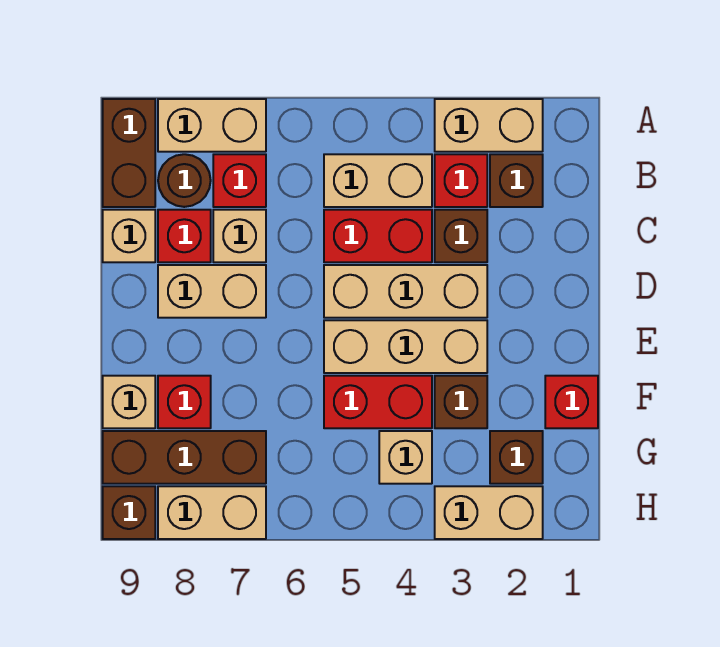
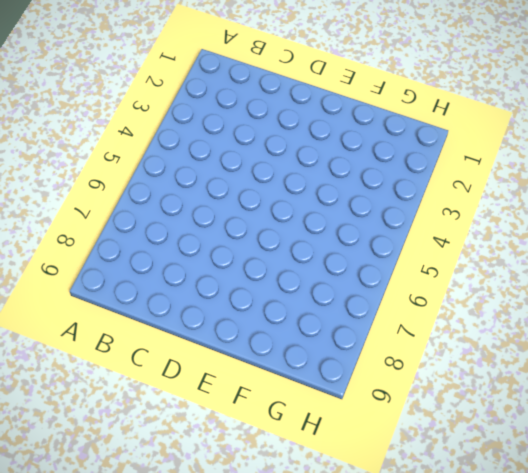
none -> tan 1x2 brick [435,99,543,152]
none -> tan 1x2 brick [158,99,266,152]
none -> brown 1x2 brick [103,99,155,207]

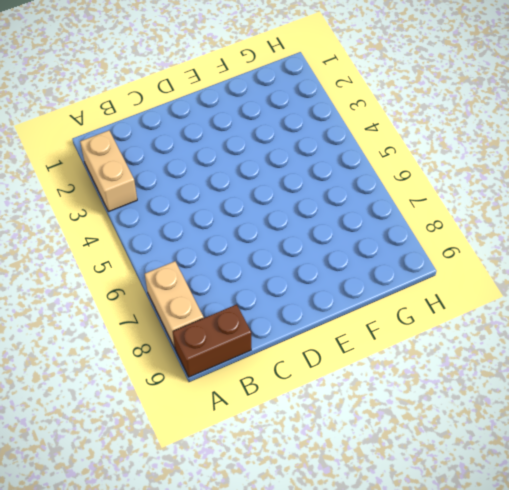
none -> brown 1x1 brick [490,154,543,207]
none -> red 1x1 brick [435,154,487,207]
none -> tan 1x2 brick [324,154,432,207]

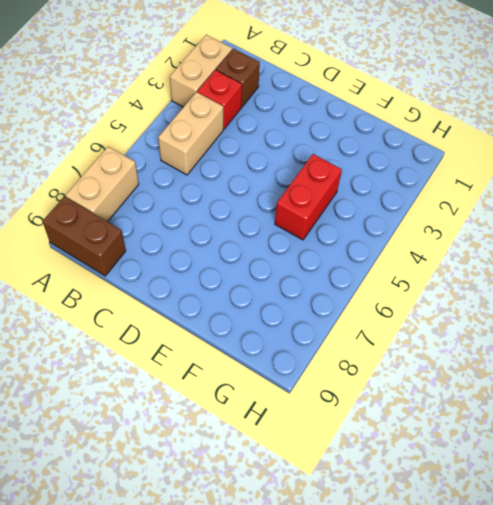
none -> red 1x1 brick [213,154,266,207]
none -> brown 1x1 round brick [158,154,211,207]
none -> brown 1x1 brick [435,210,487,262]

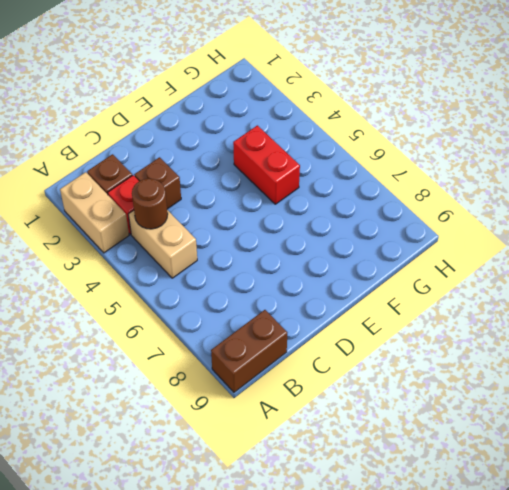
brown 1x1 round brick [132,179,168,229] -> brown 1x1 round brick moved to [158,154,211,207]
none -> tan 1x2 brick [158,99,266,152]
none -> red 1x1 brick [213,154,266,207]
none -> red 1x2 brick [324,210,432,262]

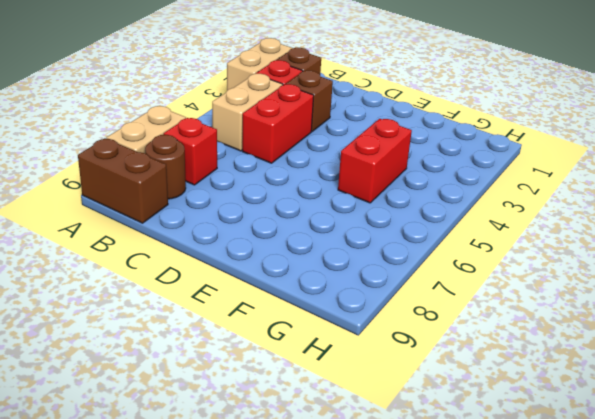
none -> tan 1x1 brick [213,210,266,262]
none -> red 1x1 brick [158,210,211,262]
none -> tan 1x1 brick [103,210,155,262]

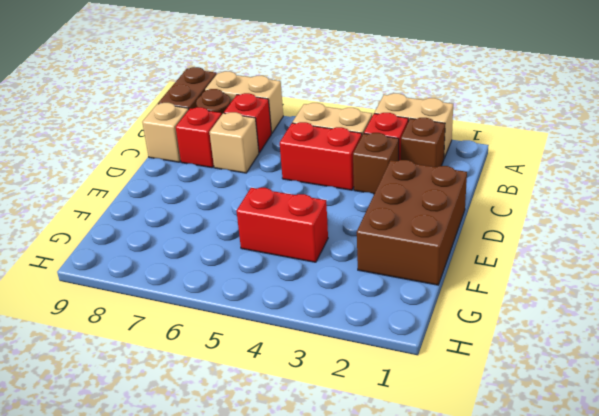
brown 2x3 brick [357,160,467,285] -> red 1x1 brick [545,376,598,428]
none -> tan 1x3 brick [324,265,487,318]
none -> tan 1x2 brick [158,265,266,318]
none -> tan 1x3 brick [324,320,487,373]

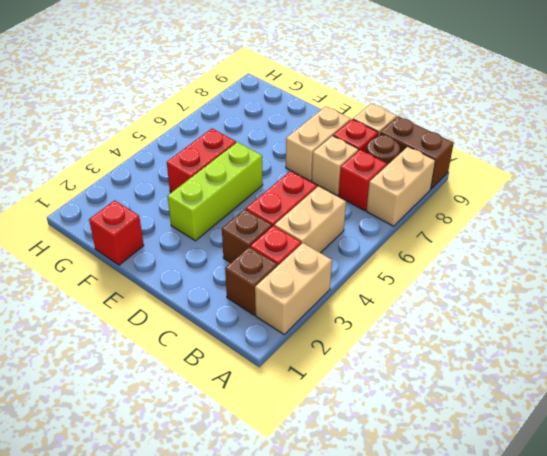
lime 1x3 brick [168,142,263,241] -> tan 1x3 brick [324,320,487,373]
none -> tan 1x3 brick [324,265,487,318]
none -> brown 1x1 brick [435,376,487,428]
none -> red 1x1 brick [158,376,211,428]

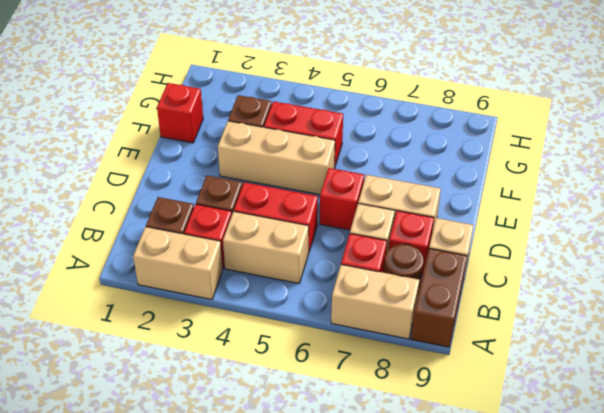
red 1x1 brick [320,168,364,230] -> red 1x1 brick moved to [158,376,211,428]
none -> tan 1x3 brick [324,265,487,318]
none -> tan 1x1 brick [103,376,155,428]
none -> brown 1x1 brick [490,431,543,484]

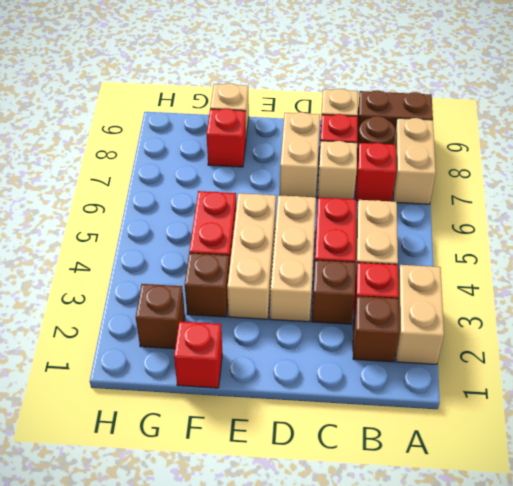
none -> tan 1x1 brick [379,431,432,484]
none -> brown 1x3 brick [103,431,266,484]
none -> tan 1x2 brick [435,486,543,539]

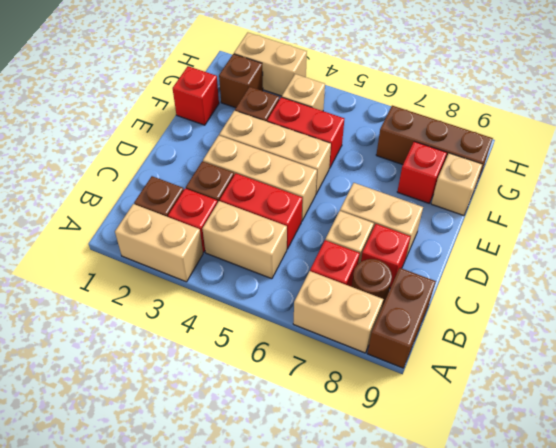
none -> tan 1x1 brick [103,210,155,262]
none -> tan 1x2 brick [158,486,266,539]
none -> brown 1x1 brick [103,486,155,539]

